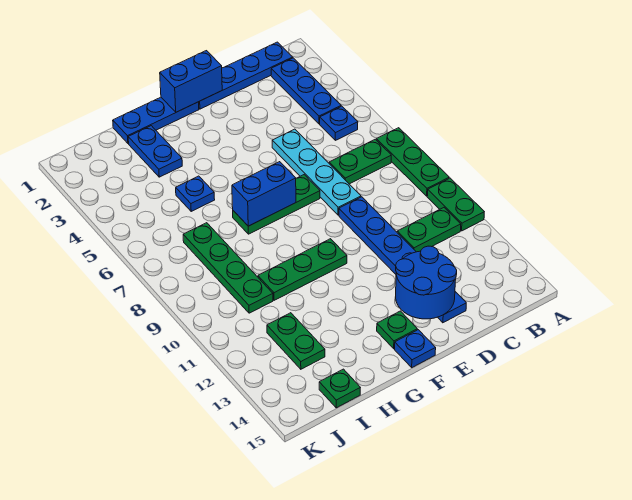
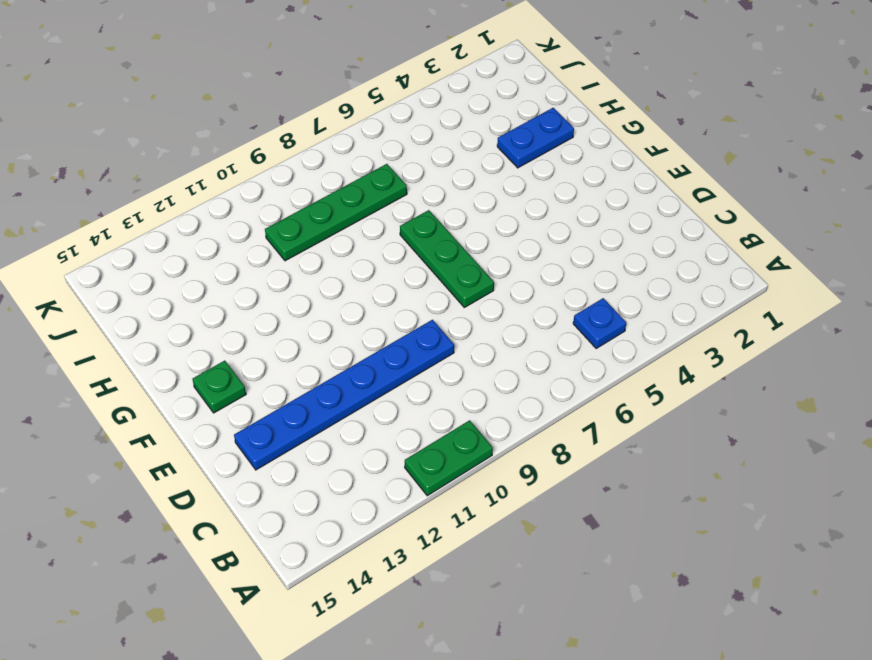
none -> green 1x3 plate [376,128,449,196]
none -> blue 1x4 plate [199,42,293,109]
none -> blue 1x3 plate [271,58,341,124]

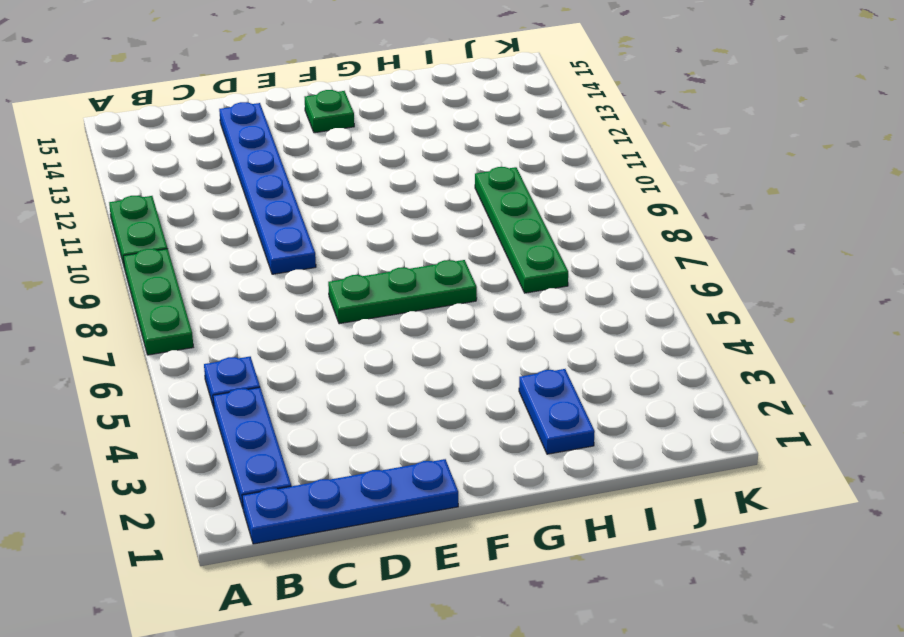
none -> green 1x2 plate [329,139,391,184]
none -> green 1x2 plate [397,208,461,252]
none -> cyan 1x4 plate [272,129,361,215]

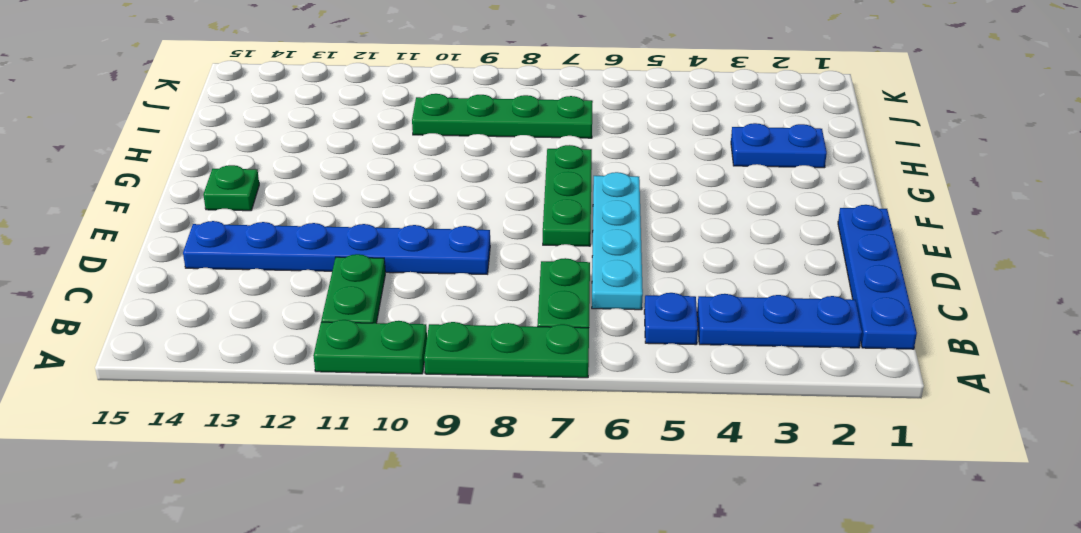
cyan 1x4 plate [592,172,643,310] -> cyan 1x4 plate turned to [272,129,361,215]
none -> blue 1x3 plate [113,97,199,143]
none -> green 1x3 plate [258,239,347,300]
none -> blue 1x1 plate [395,330,436,367]

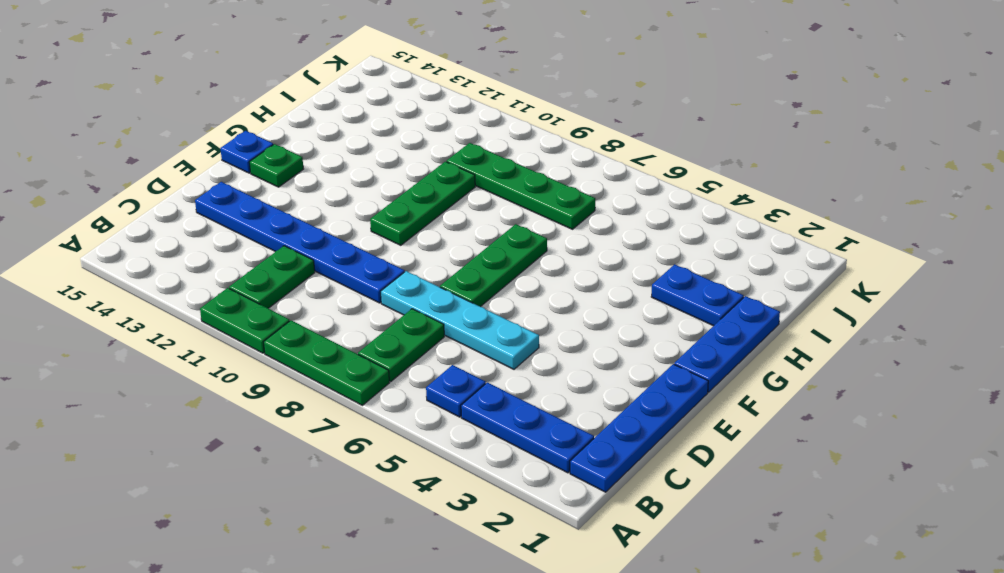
none -> blue 1x1 plate [176,176,215,211]
none -> green 1x2 plate [267,313,325,369]
none -> green 1x1 plate [319,369,360,408]

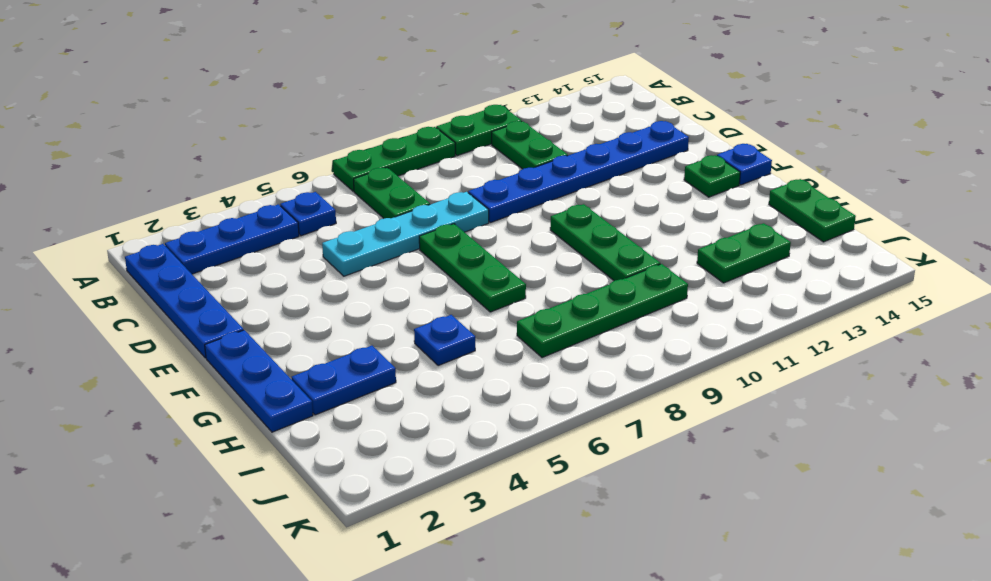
green 1x2 plate [769,179,856,242] -> green 1x1 plate [319,369,360,408]
none -> blue 2x2 round brick [396,246,457,319]
none -> blue 1x2 brick [160,51,222,112]
none -> blue 1x2 brick [232,162,296,226]

